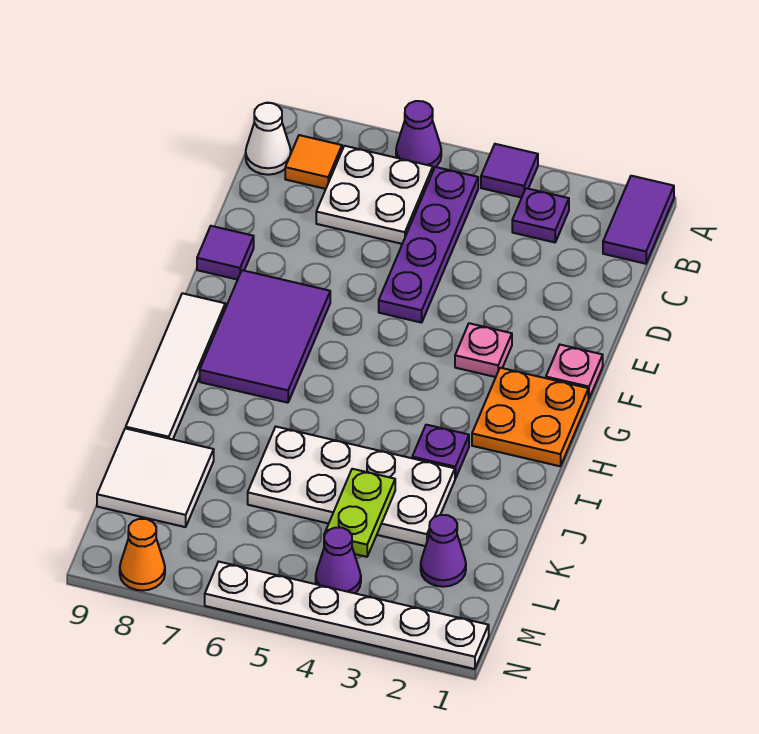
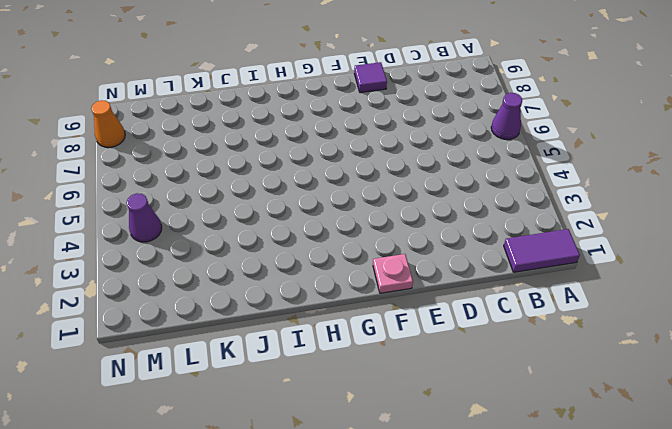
none -> purple 1x1 tile [481,144,538,198]
none -> purple 1x1 plate [512,188,569,242]
none -> purple 1x4 plate [379,167,478,323]

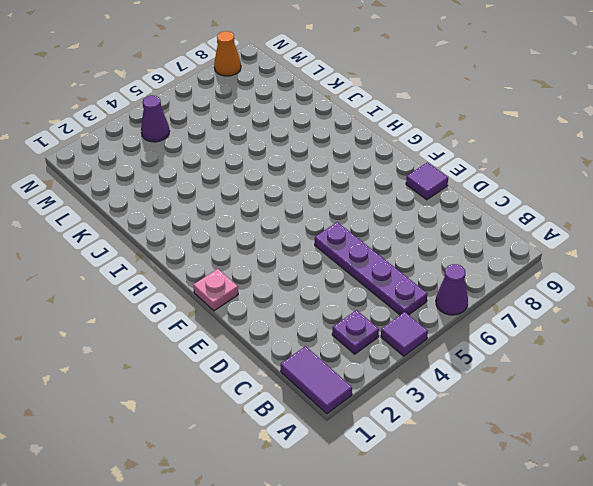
none -> white 2x2 plate [316,146,433,244]
none -> orange 1x1 tile [285,135,342,189]
none -> white 1x1 cone [246,103,291,175]

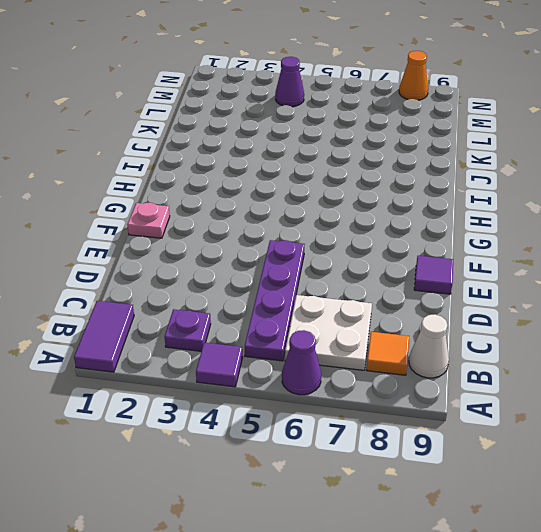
none -> pink 1x1 plate [455,323,512,377]
none -> purple 2x3 tile [200,270,330,403]
none -> orange 2x2 plate [472,368,588,466]

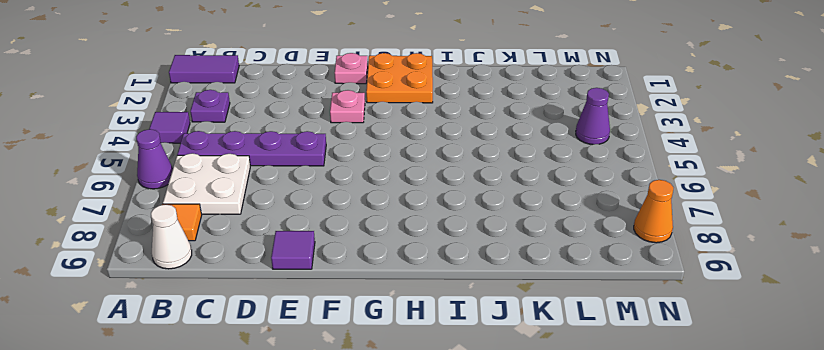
none -> purple 2x3 tile [200,270,330,403]
none -> white 1x4 tile [126,293,225,439]
none -> purple 1x1 plate [412,425,469,479]

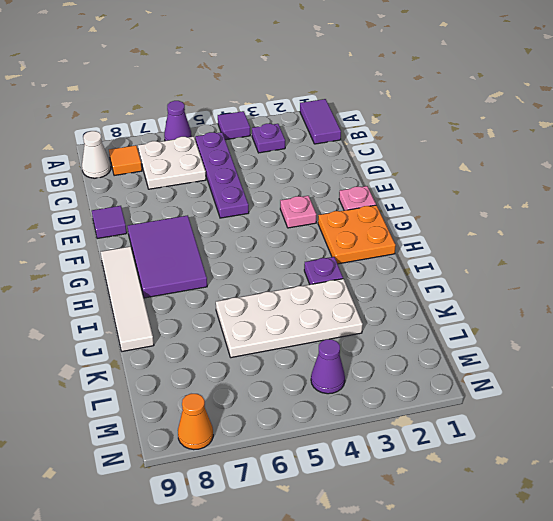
none -> white 2x2 tile [97,428,214,527]
none -> purple 1x1 cone [421,515,466,587]
none -> white 1x6 plate [205,562,489,669]

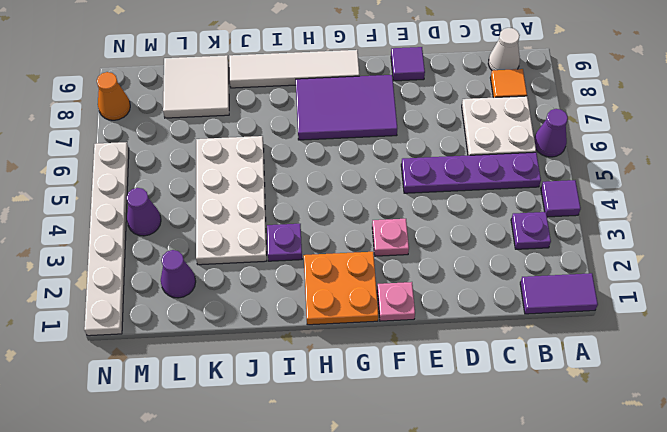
none -> lime 1x2 plate [324,469,395,557]

